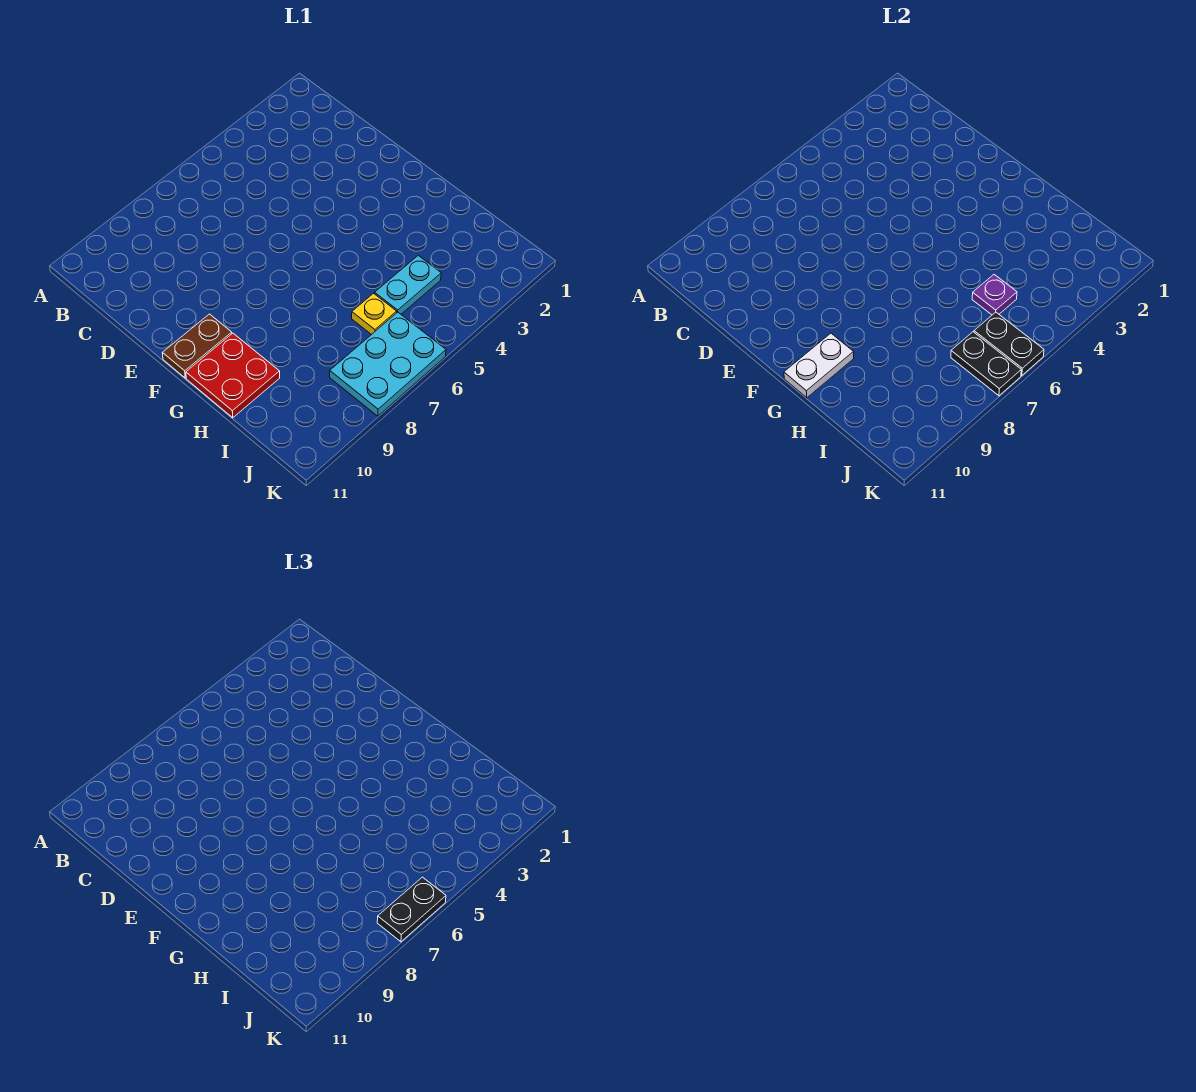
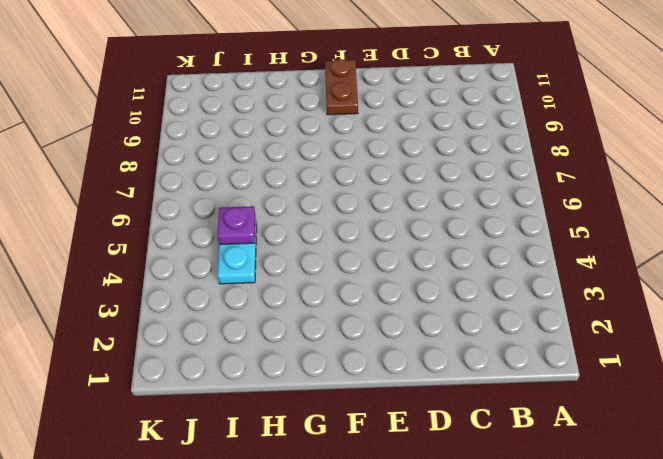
none -> red 2x2 plate [186,333,280,418]
none -> yellow 1x1 plate [352,293,397,335]

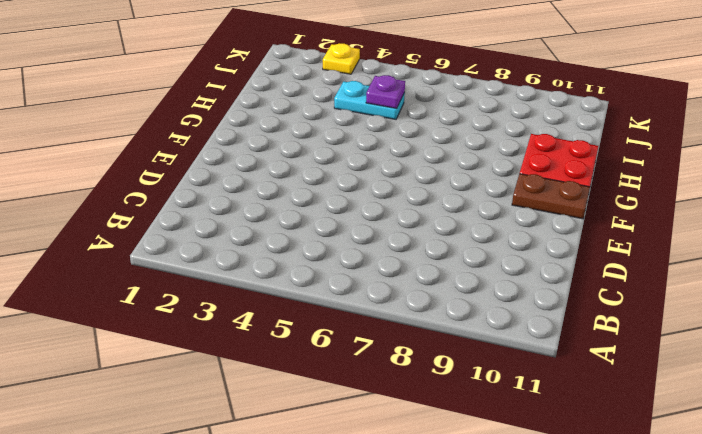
yellow 1x1 plate [323,43,360,74] -> yellow 1x1 plate moved to [352,293,397,335]
none -> cyan 2x3 plate [330,312,446,416]
none -> white 1x2 plate [784,333,854,398]

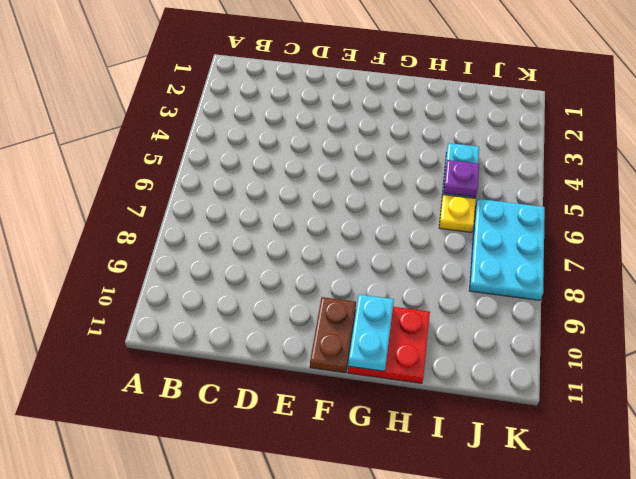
cyan 1x2 plate [348,295,394,371] -> white 1x2 plate [784,333,854,398]
none -> black 1x2 plate [974,312,1044,375]
none -> black 1x2 plate [951,332,1021,396]

